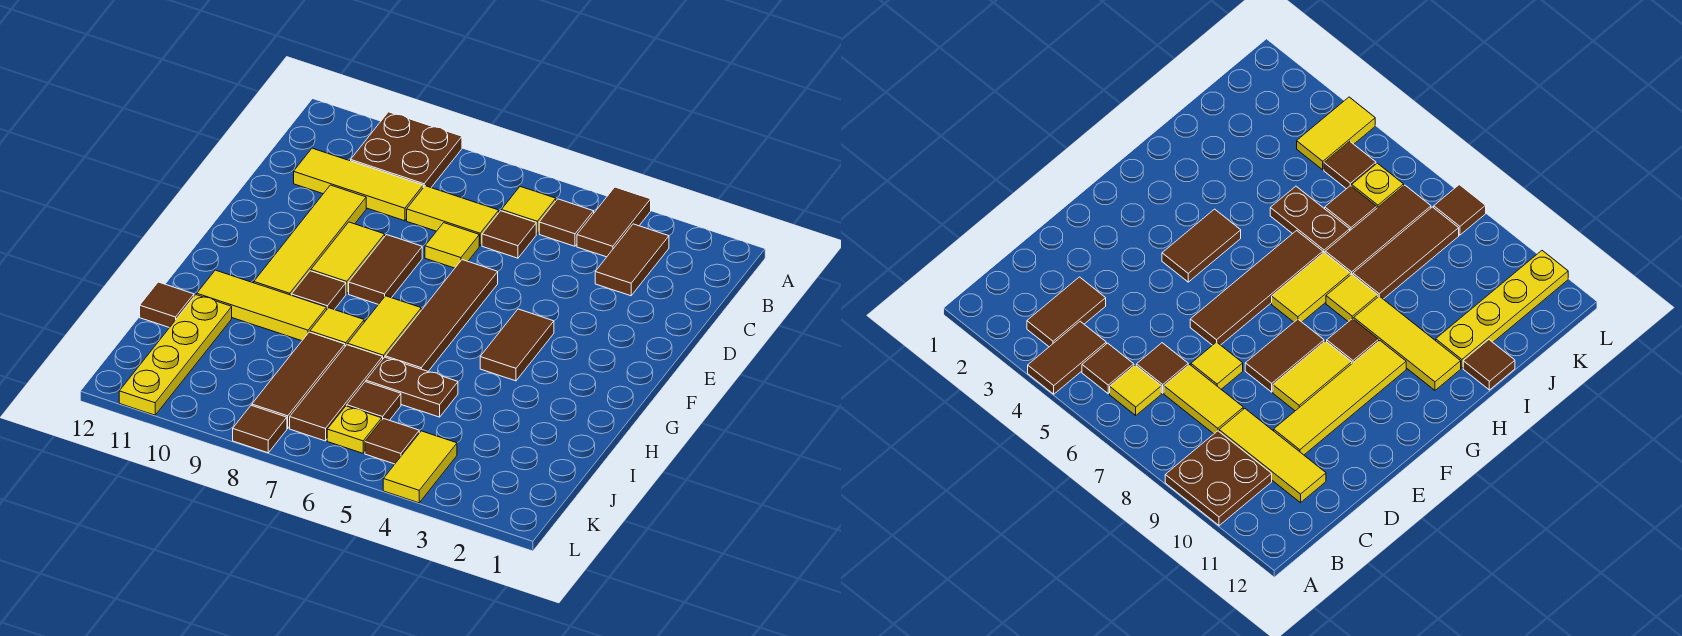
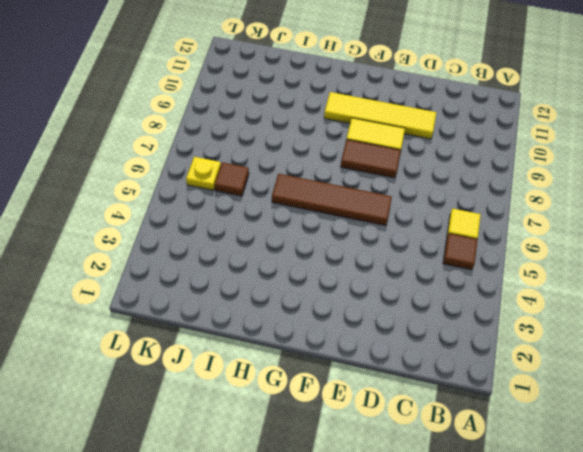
none -> brown 1x2 tile [577,187,651,257]
none -> brown 2x2 plate [351,112,462,188]
none -> brown 1x2 tile [595,224,669,296]

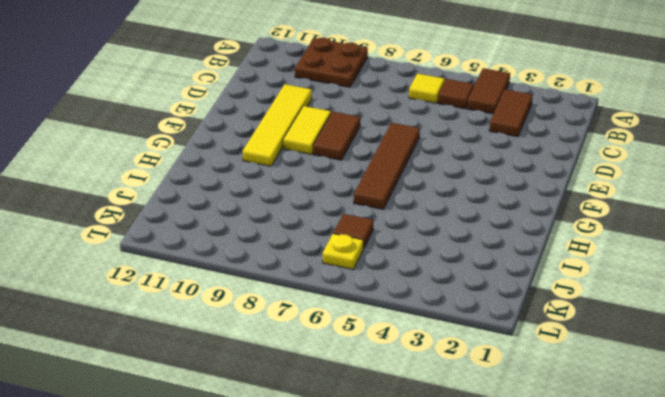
none -> brown 1x1 tile [482,211,536,258]
none -> yellow 1x2 tile [407,186,499,246]
none -> yellow 1x3 tile [294,148,423,221]

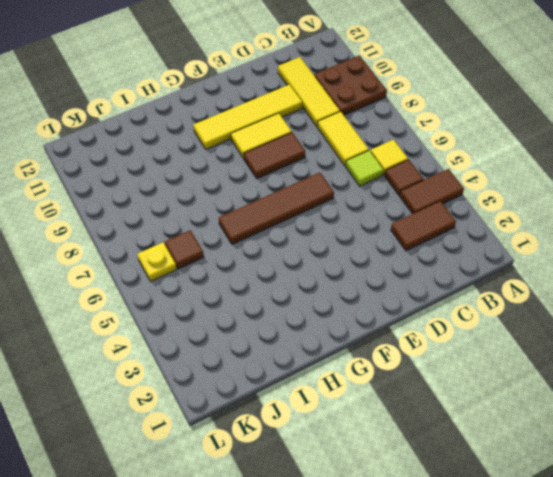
lime 1x1 tile [346,150,384,186] -> brown 1x1 tile [482,211,536,258]
none -> yellow 1x1 tile [425,223,479,268]
none -> brown 1x2 tile [480,309,554,381]
none -> yellow 1x2 tile [348,296,421,358]

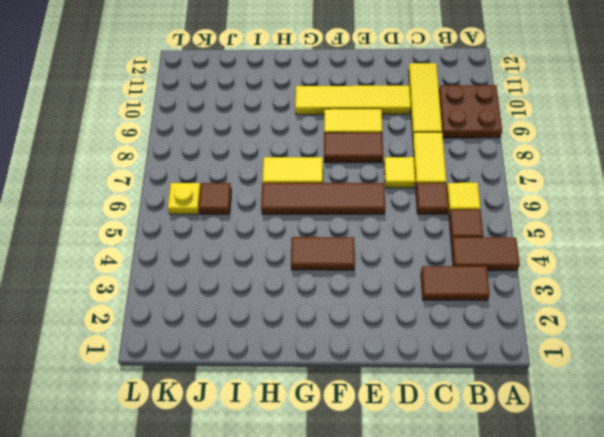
none -> brown 1x1 tile [292,271,346,310]
none -> yellow 1x1 tile [310,308,364,346]
none -> yellow 1x3 tile [197,270,327,341]

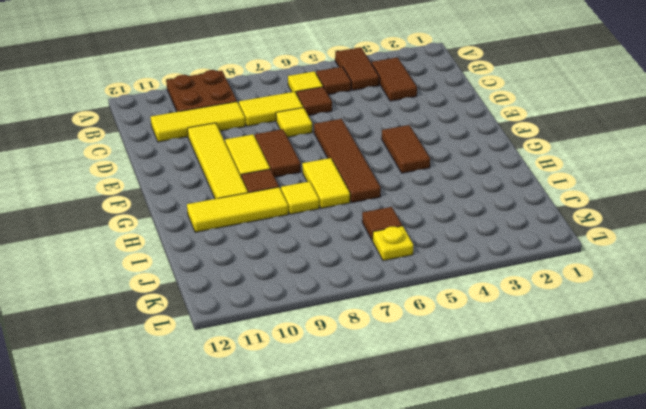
none -> brown 1x2 plate [366,357,458,417]
none -> brown 1x3 tile [290,345,383,441]
none -> brown 1x3 tile [252,332,345,428]

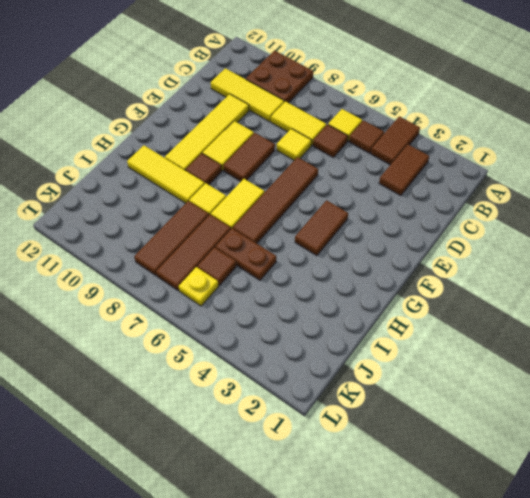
none -> yellow 1x4 plate [119,295,232,415]
none -> brown 1x1 tile [140,282,194,328]
none -> yellow 1x2 tile [383,431,457,503]

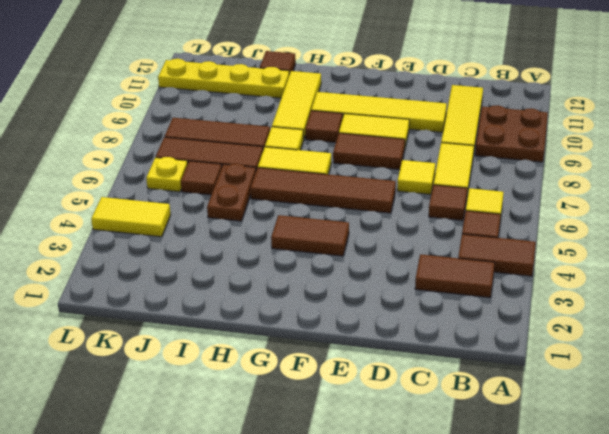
none -> brown 1x1 tile [365,419,419,464]
none -> brown 1x1 tile [233,405,287,453]

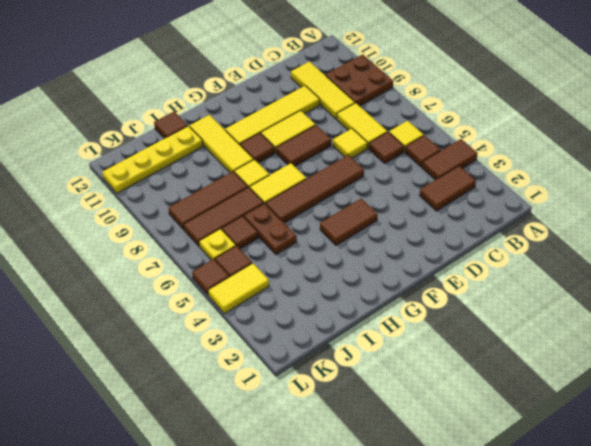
brown 1x1 tile [192,259,229,295] -> brown 1x1 tile moved to [233,405,287,453]

